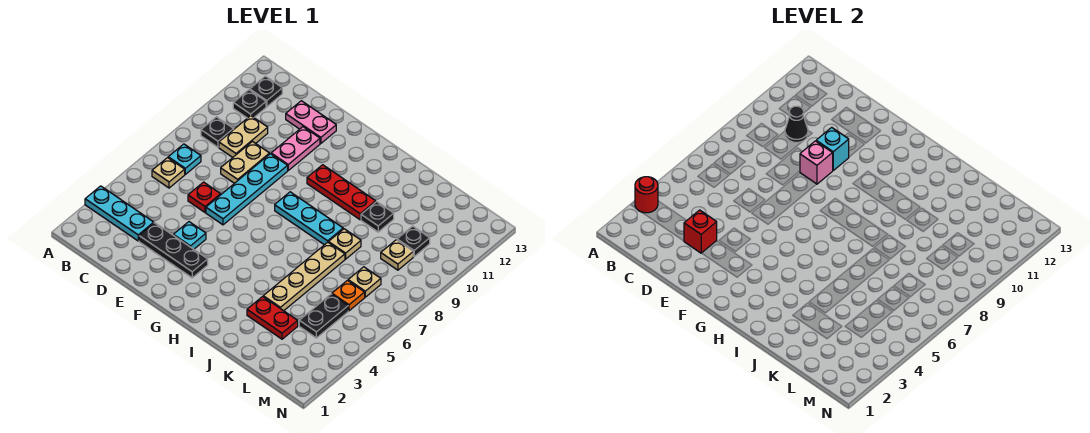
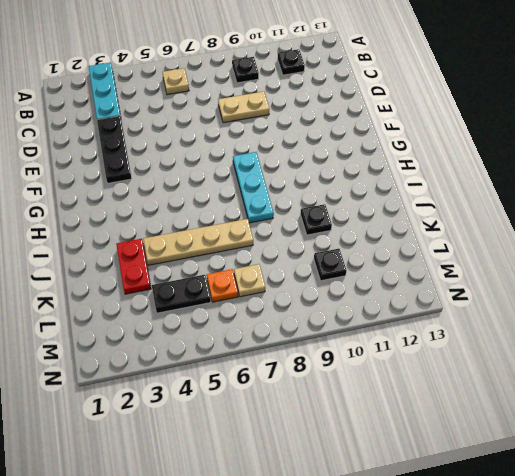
none -> cyan 1x1 plate [168,144,201,174]
none -> black 1x1 plate [250,76,282,107]
none -> tan 1x2 plate [219,116,268,157]
none -> red 1x1 plate [188,182,221,212]

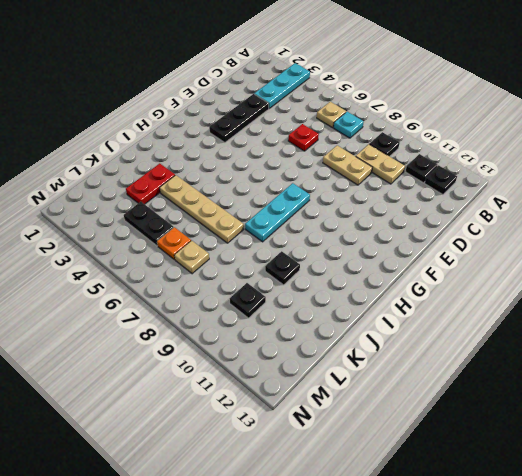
none -> pink 1x2 plate [286,101,336,143]
none -> cyan 1x1 plate [173,222,206,249]
none -> cyan 1x4 plate [206,154,288,225]
none -> pink 1x2 plate [271,127,320,170]

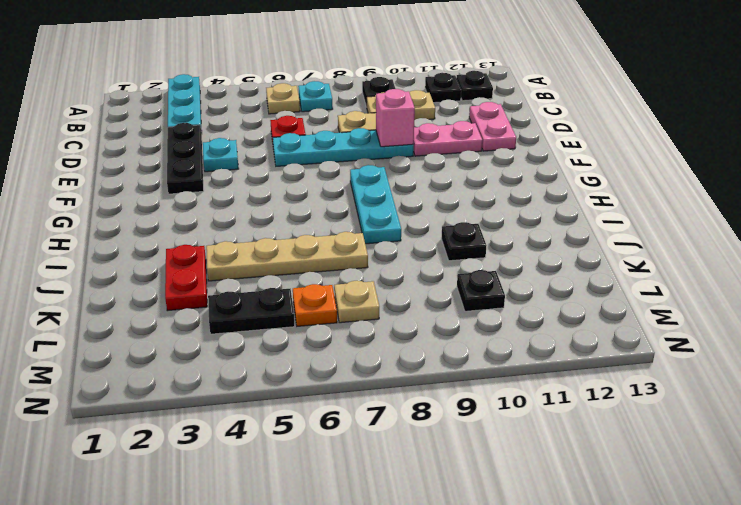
none -> red 1x3 plate [307,165,376,220]
none -> tan 1x1 plate [329,229,361,259]
none -> tan 1x1 plate [381,240,413,270]
none -> red 1x1 round brick [635,177,658,213]

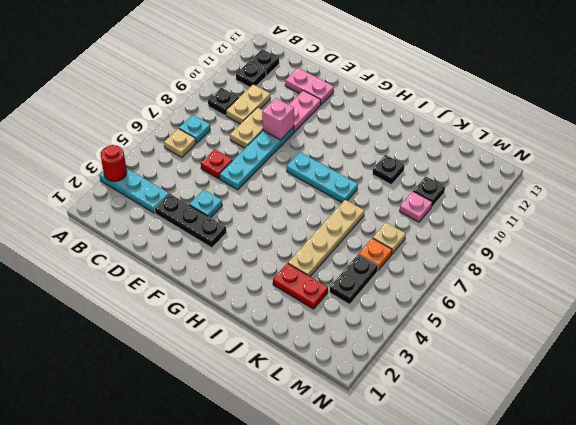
pink 1x1 plate [400,192,432,222] -> tan 1x1 plate [381,240,413,270]
none -> red 1x3 plate [307,165,376,220]
none -> tan 1x1 plate [329,229,361,259]
none -> black 1x1 cone [785,106,808,142]
none -> red 1x1 brick [684,210,717,253]

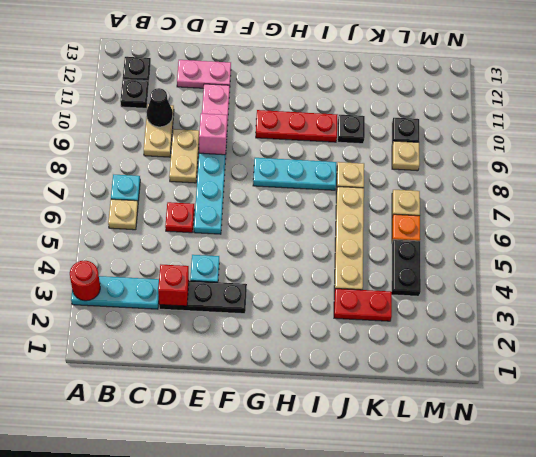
none -> black 1x1 plate [201,117,234,147]
none -> cyan 1x1 brick [816,127,849,170]

